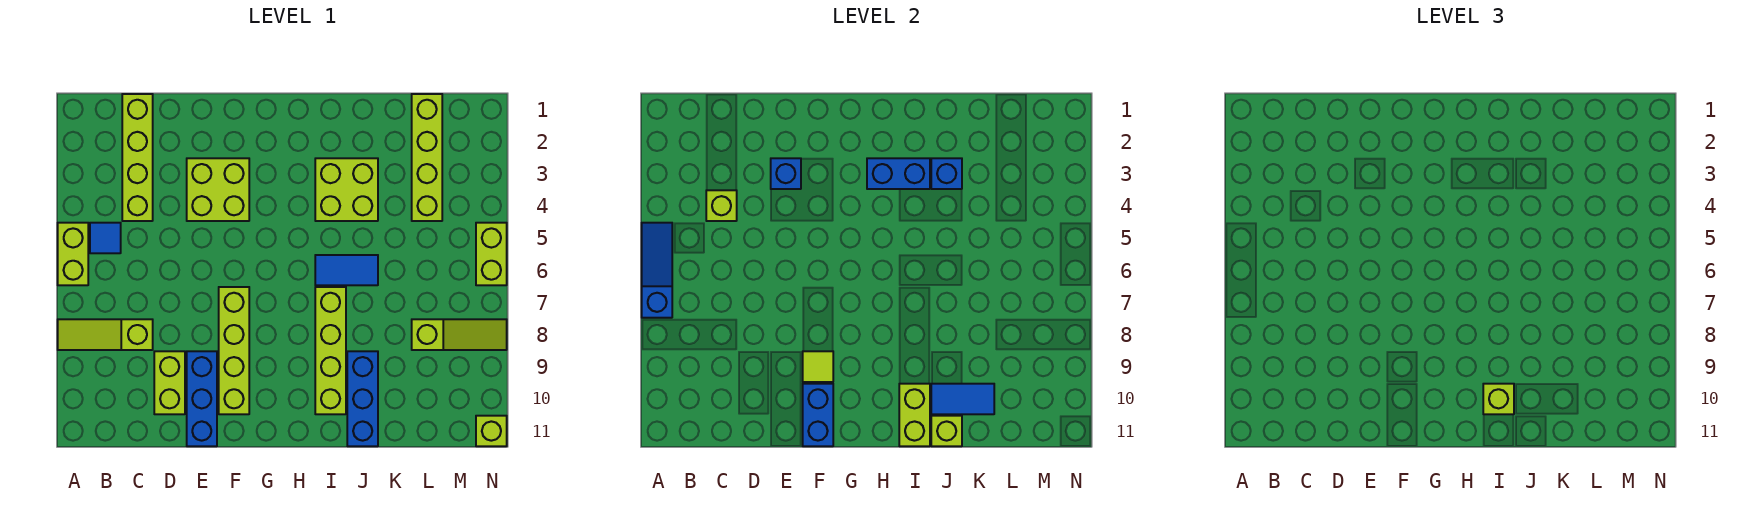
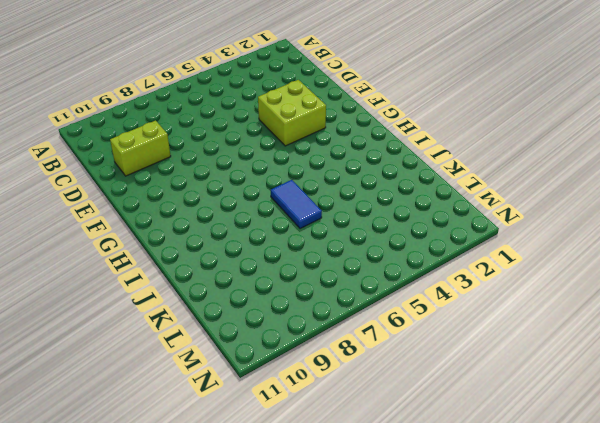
none -> lime 1x2 brick [58,223,88,285]
none -> lime 1x3 slope [58,319,153,350]
none -> blue 1x1 tile [90,223,121,253]

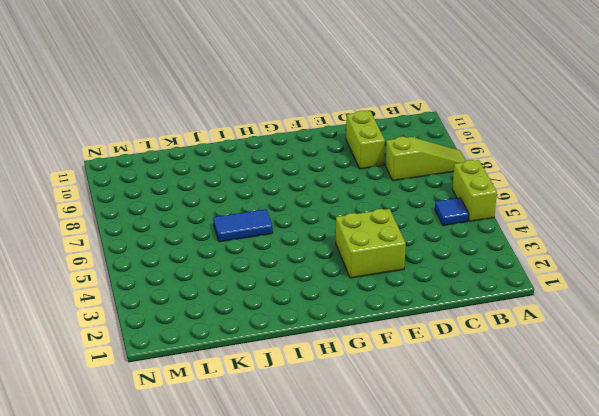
none -> lime 1x4 brick [122,94,153,221]
none -> blue 1x3 brick [187,351,217,446]
none -> lime 1x4 brick [219,287,249,414]

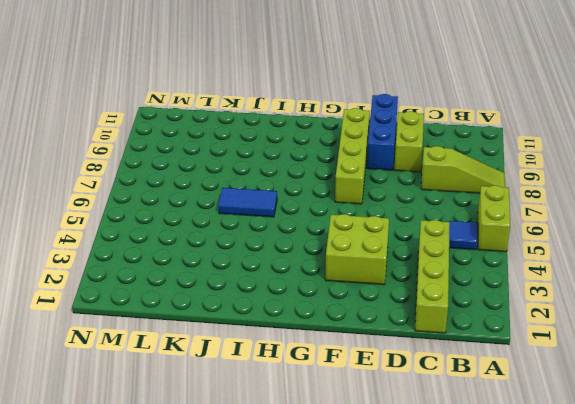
none -> lime 2x2 brick [315,158,378,221]
none -> lime 1x4 brick [315,287,346,414]
none -> blue 1x3 brick [347,351,378,446]

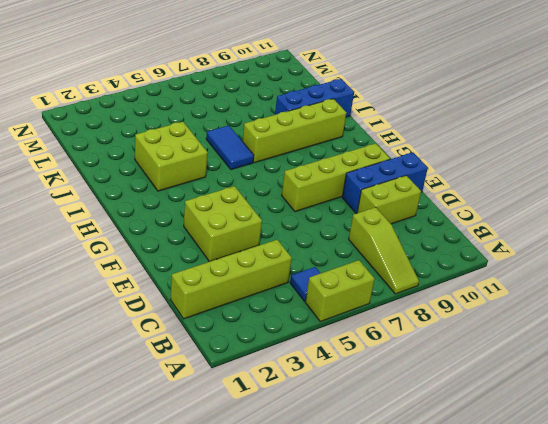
none -> lime 1x4 brick [412,94,442,221]
none -> lime 1x3 slope [412,319,507,350]
none -> lime 1x2 brick [476,223,507,285]

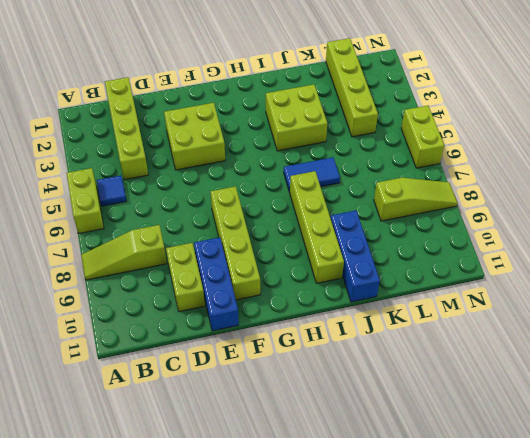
none -> lime 1x1 brick [476,416,507,446]
none -> blue 1x3 slope [642,223,672,318]
none -> lime 1x1 brick [706,190,737,221]

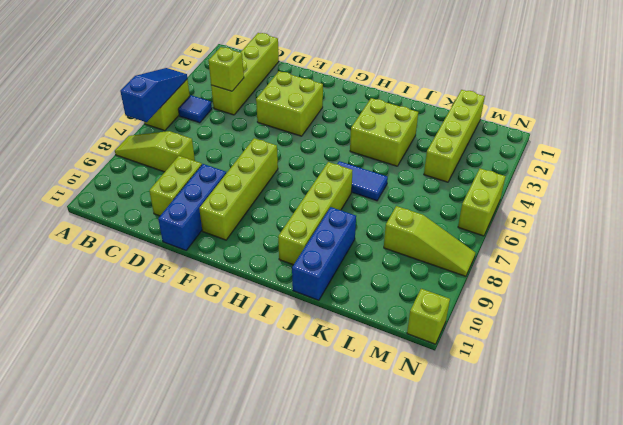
none -> blue 1x1 brick [771,158,801,189]
none -> lime 1x1 tile [803,351,833,382]
none -> blue 1x2 brick [803,384,833,446]

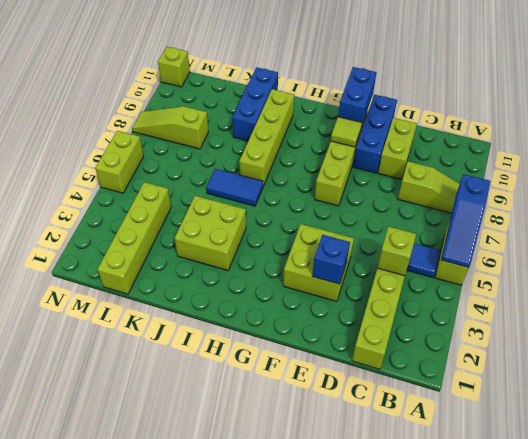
none -> blue 1x2 brick [867,158,930,189]
none -> lime 1x2 brick [899,384,930,446]
none -> blue 1x1 brick [931,158,962,189]

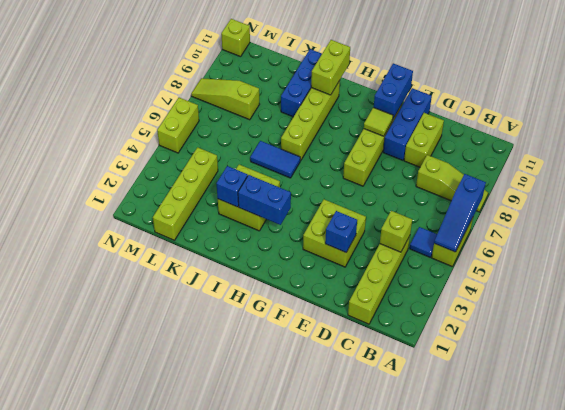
none -> blue 1x2 tile [931,384,994,414]
none -> lime 1x1 brick [931,416,962,446]
none -> lime 1x1 brick [1483,384,1514,414]

